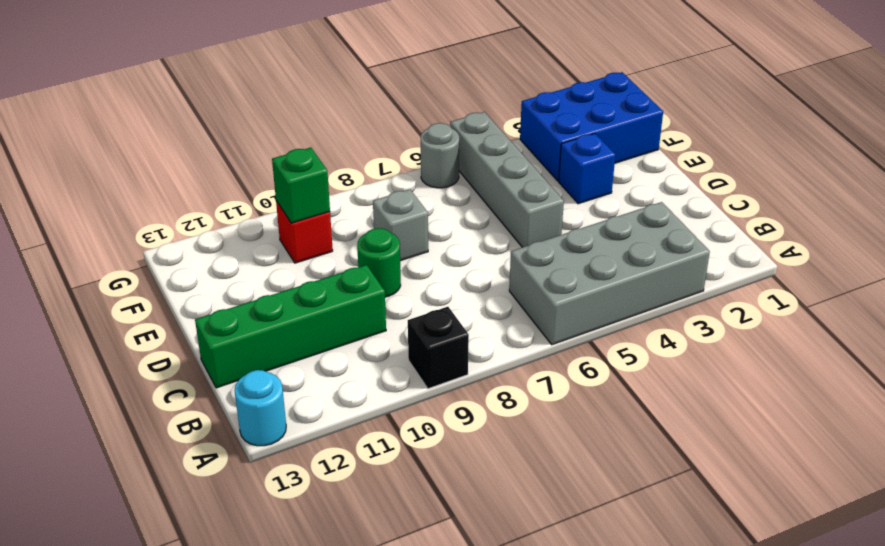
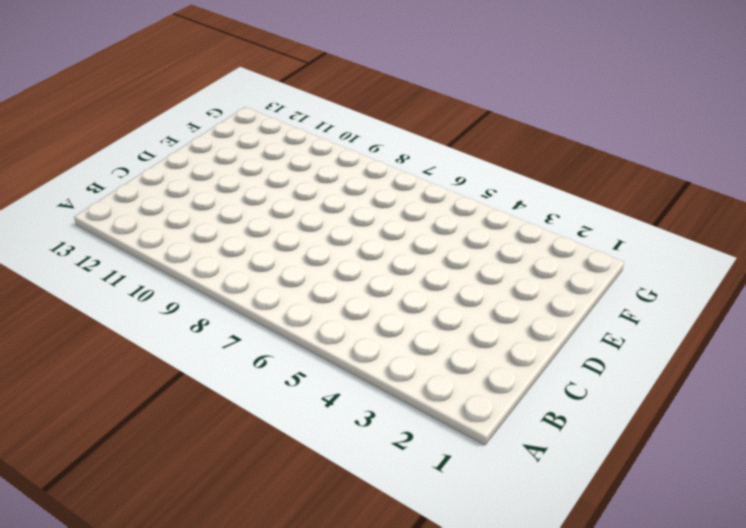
none -> grey 2x4 brick [509,202,710,345]
none -> black 1x1 brick [408,307,469,389]
none -> cyan 1x1 round brick [234,370,286,446]

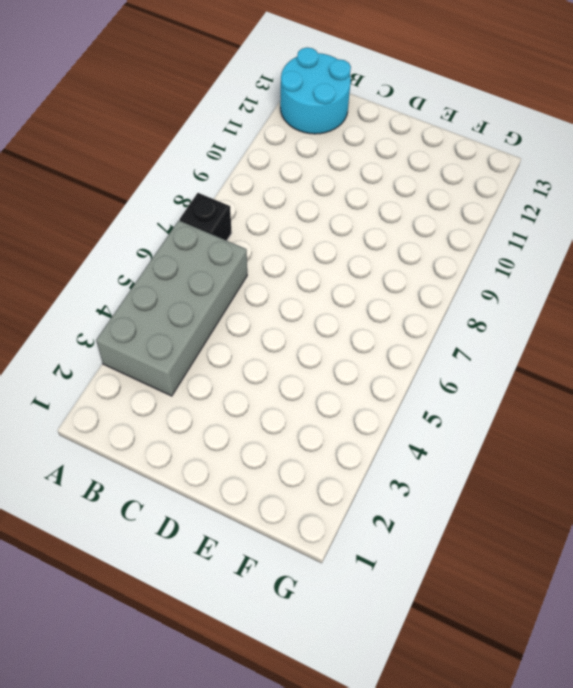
black 1x1 brick [180,193,231,241] -> black 1x1 brick moved to [408,307,469,389]
cyan 2x2 round brick [280,47,351,134] -> cyan 1x1 round brick [234,370,286,446]
none -> green 1x4 brick [195,265,386,388]
none -> grey 1x4 brick [450,112,564,247]
none -> green 1x1 round brick [357,228,401,297]

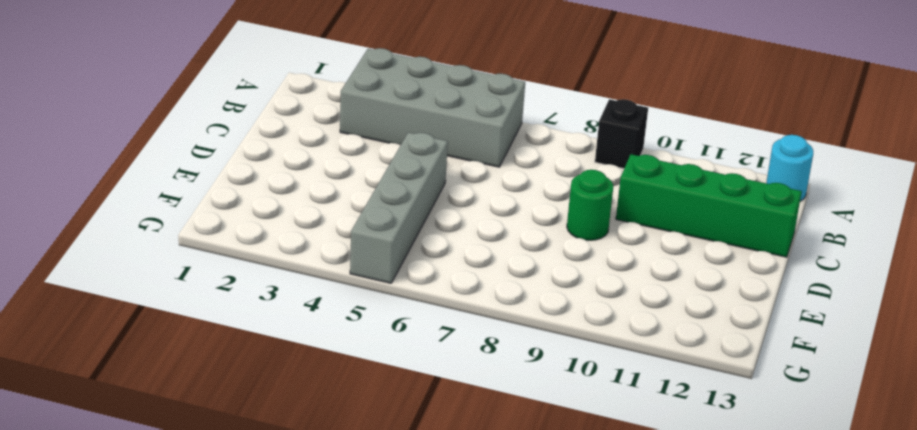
none -> blue 1x1 brick [559,133,615,204]
none -> grey 1x1 brick [373,189,428,261]
none -> blue 2x3 brick [520,72,663,181]

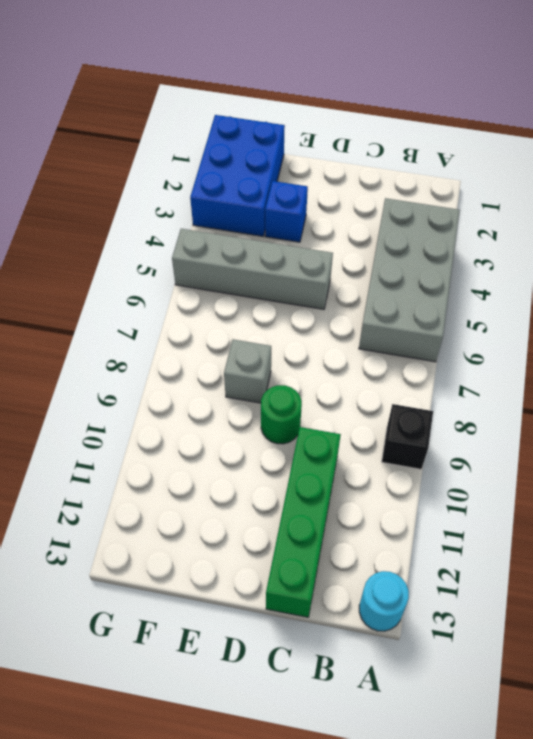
none -> red 1x1 brick [276,201,333,263]
none -> grey 1x1 round brick [421,123,459,188]
none -> green 1x1 brick [272,148,330,223]

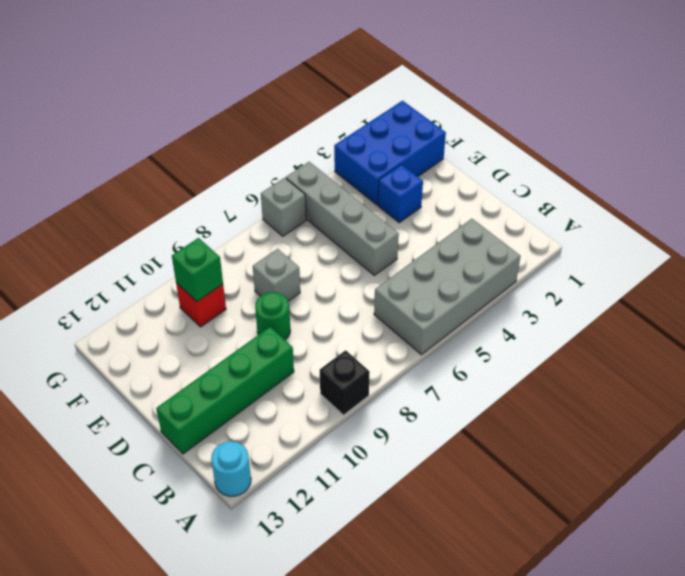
grey 1x1 brick [261,178,306,236] -> grey 1x1 round brick [421,123,459,188]

